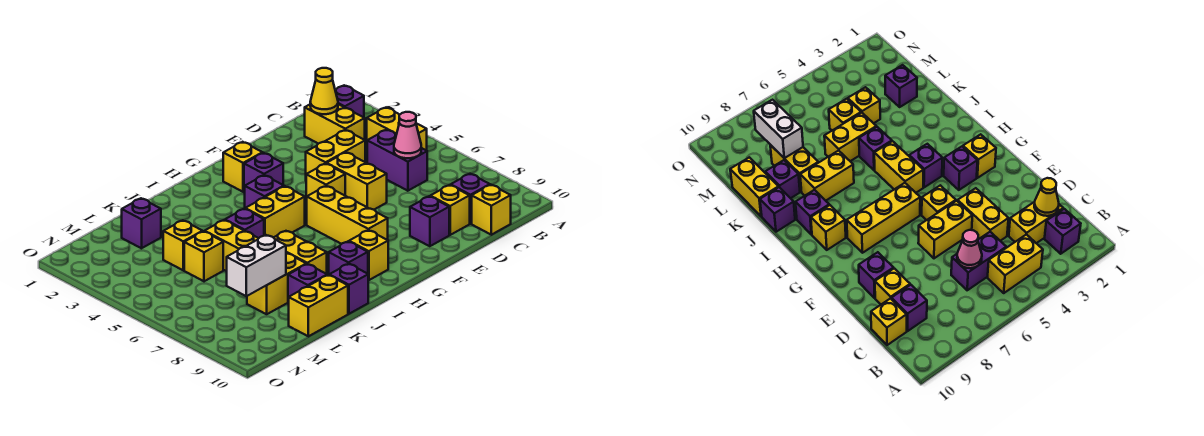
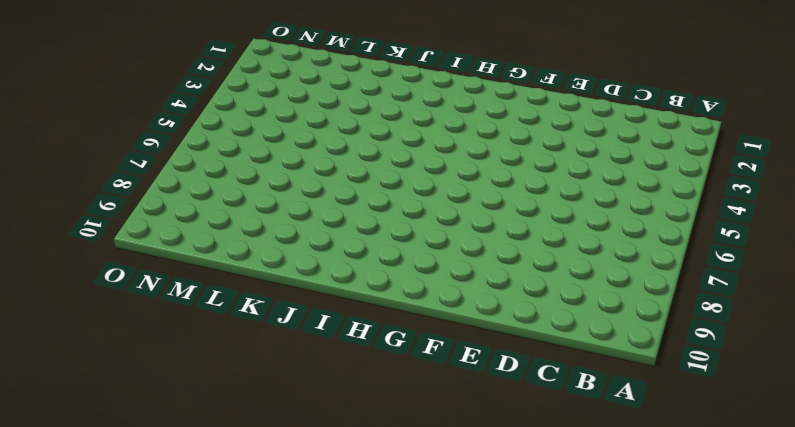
none -> purple 1x1 brick [335,85,364,117]
none -> yellow 1x2 brick [367,108,427,150]
none -> yellow 1x2 brick [305,104,365,144]
none -> purple 1x2 brick [367,130,427,191]

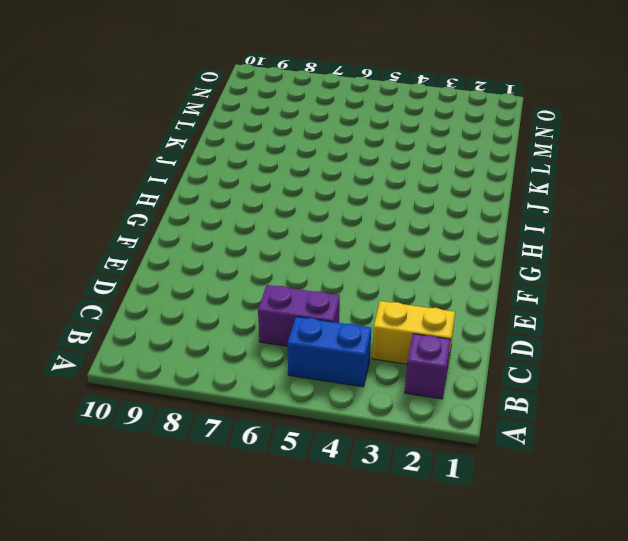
blue 1x2 brick [287,317,371,387] -> yellow 1x2 brick [367,108,427,150]
none -> purple 1x1 brick [451,174,490,224]
none -> yellow 1x1 brick [472,185,511,235]
none -> yellow 1x2 brick [306,130,365,174]
none -> yellow 1x1 brick [430,185,470,235]

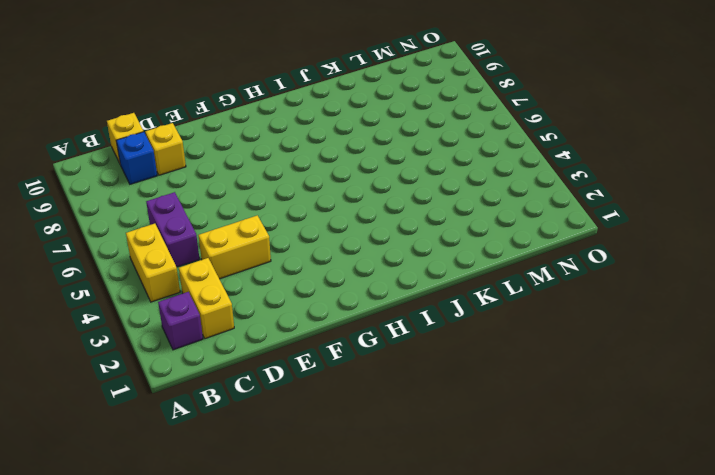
blue 1x1 brick [116,132,157,184] -> purple 1x1 brick [451,174,490,224]
none -> yellow 1x2 brick [327,152,387,210]
none -> purple 1x1 brick [410,196,449,246]
none -> yellow 1x1 brick [306,163,345,203]
none -> yellow 1x1 brick [223,142,263,192]

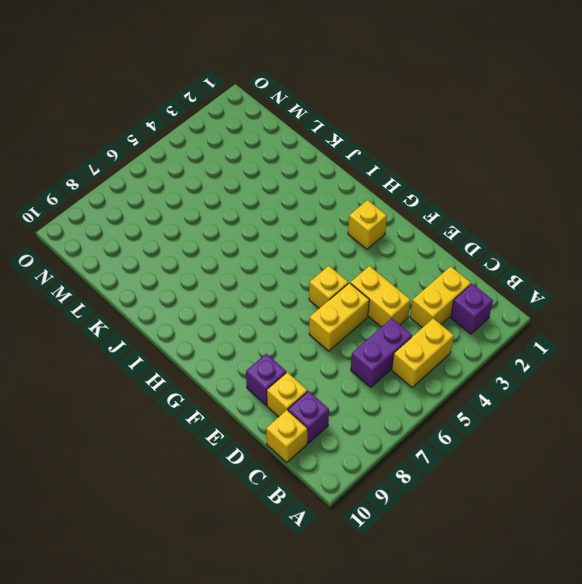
none -> purple 1x1 brick [244,153,283,193]
none -> yellow 1x3 brick [307,186,388,244]
none -> purple 1x1 brick [244,175,284,209]
none -> yellow 1x2 brick [245,186,305,238]

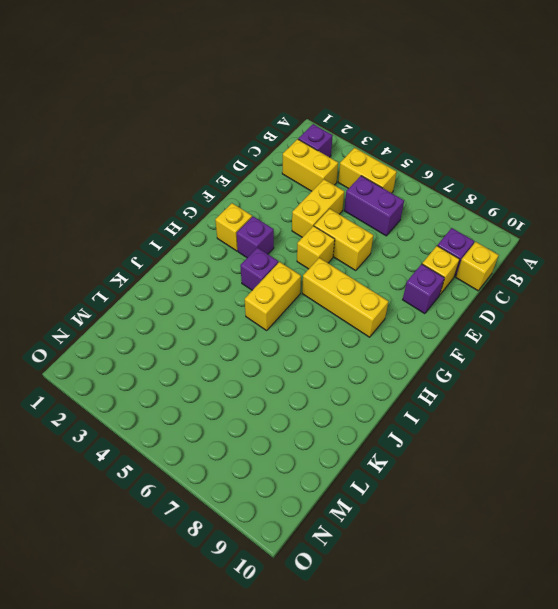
none -> yellow 1x1 brick [349,230,388,280]
none -> purple 1x1 brick [329,242,368,275]
none -> purple 1x1 brick [225,209,264,238]
none -> yellow 1x2 brick [274,231,327,274]

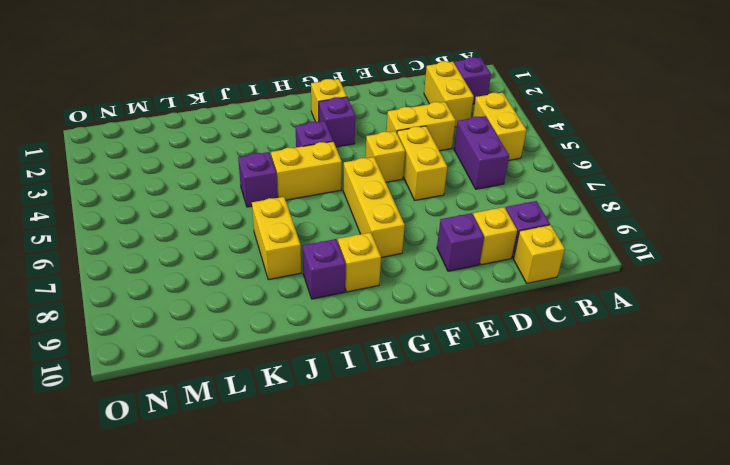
none -> purple 1x1 brick [329,264,368,314]
none -> yellow 1x2 brick [205,220,259,271]
none -> yellow 1x2 brick [247,253,306,314]
none -> purple 1x1 brick [288,264,327,304]

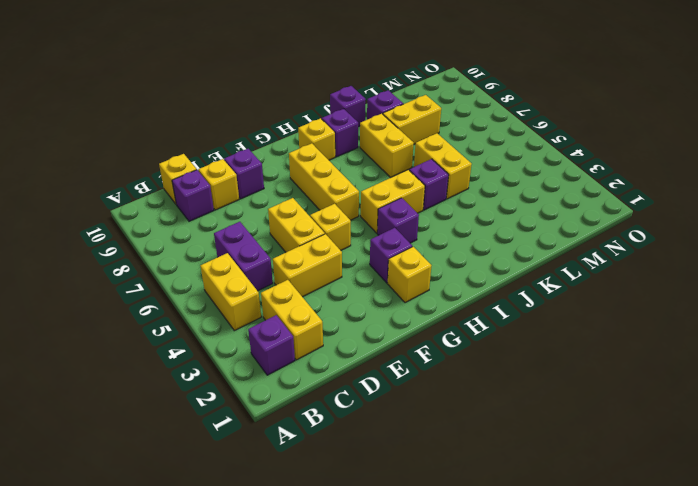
none -> yellow 1x2 brick [289,275,348,336]
none -> purple 1x1 brick [122,198,161,248]
none -> yellow 1x1 brick [163,220,203,270]
none -> yellow 1x1 brick [184,231,223,281]

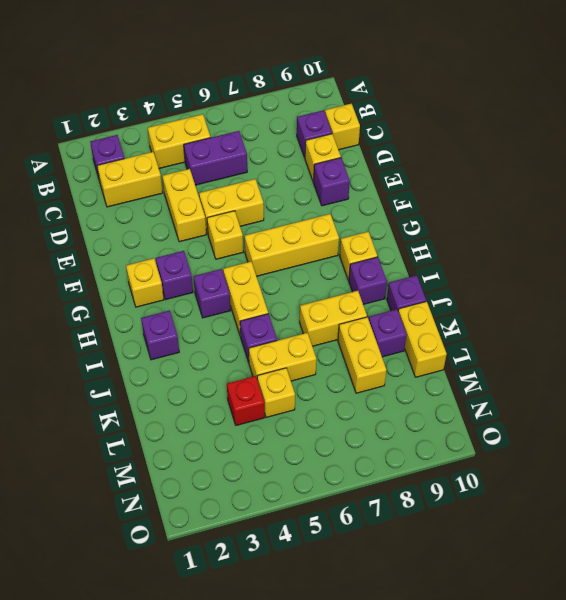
purple 1x1 brick [141,311,179,360] -> purple 1x1 brick moved to [122,198,161,248]
red 1x1 brick [227,376,265,425] -> yellow 1x1 brick [163,220,203,270]
none -> yellow 1x1 cone [310,68,338,114]
none -> pink 1x1 cone [394,112,421,158]
none -> white 1x2 brick [227,235,286,296]

